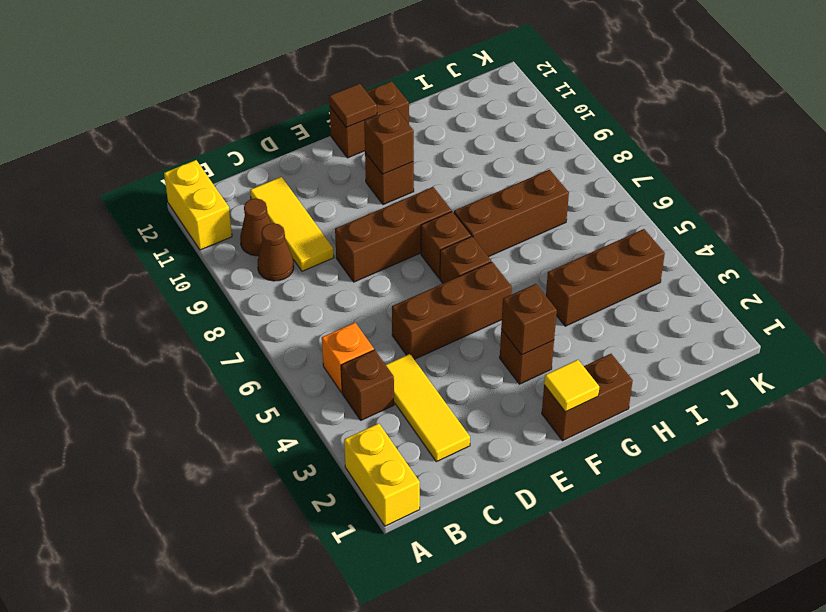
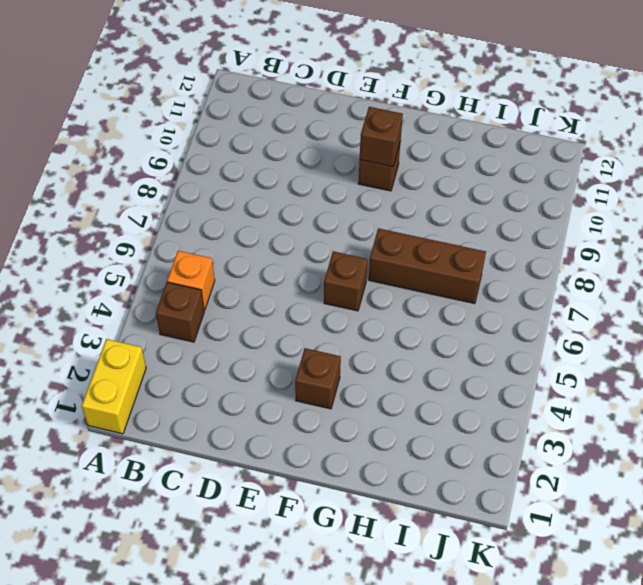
none -> yellow 1x2 brick [164,160,232,250]
none -> brown 1x1 cone [258,223,294,281]
none -> brown 1x1 cone [240,198,271,256]

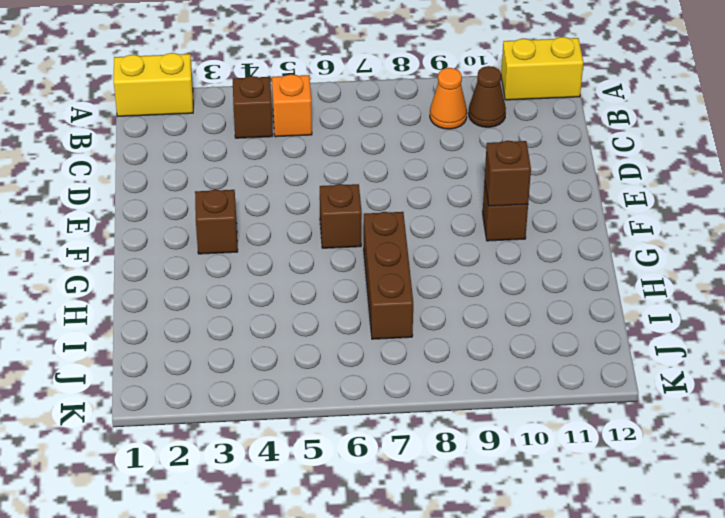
orange 1x1 cone [430,68,467,129] -> brown 1x1 cone [258,223,294,281]
none -> yellow 1x3 tile [386,354,470,462]
none -> yellow 1x3 tile [250,177,334,271]
none -> brown 1x3 brick [392,262,512,359]

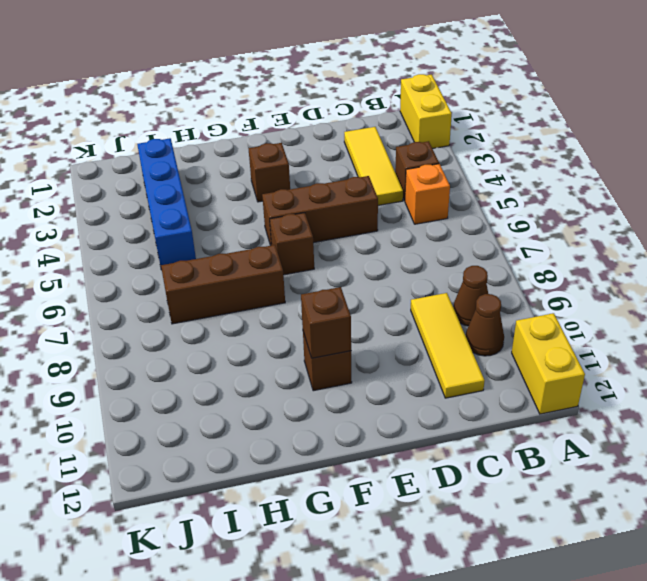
blue 1x4 brick [137,138,196,270] -> brown 1x3 brick [546,229,665,326]
none -> brown 1x3 brick [335,187,452,282]
none -> brown 1x2 brick [542,354,633,441]
none -> brown 1x1 brick [421,211,471,278]

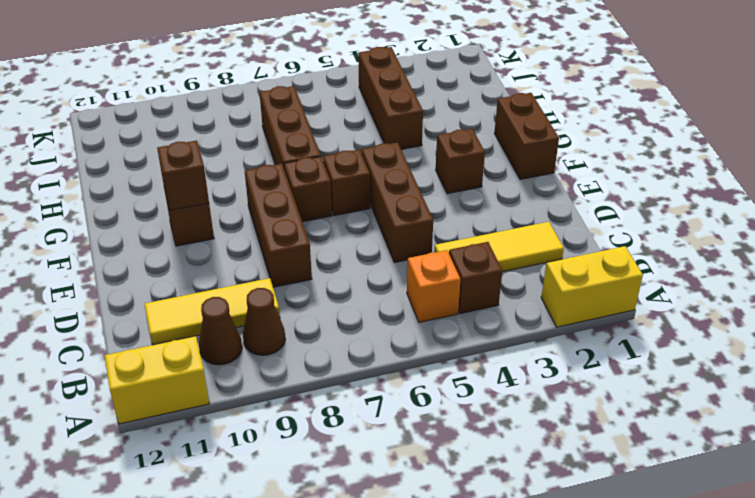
none -> brown 1x2 brick [330,81,409,158]
none -> yellow 1x1 tile [544,360,599,412]
none -> brown 1x1 brick [501,284,557,355]

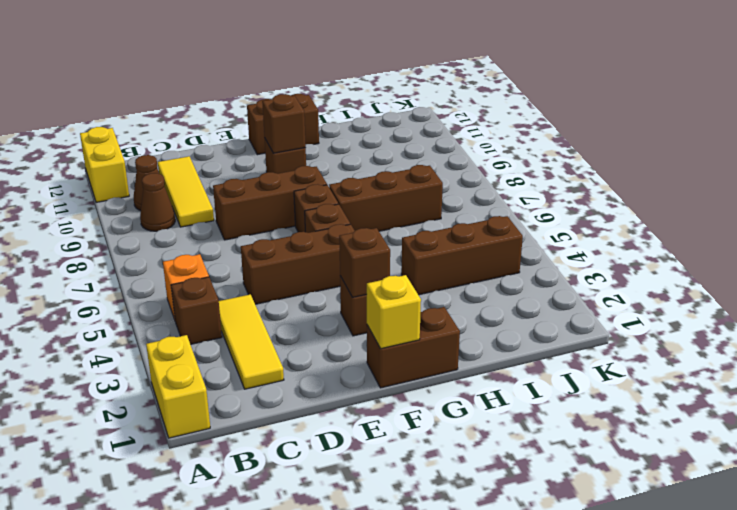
yellow 1x1 brick [367,275,421,349] -> yellow 1x1 tile [544,360,599,412]
none -> brown 1x1 tile [329,84,377,127]

